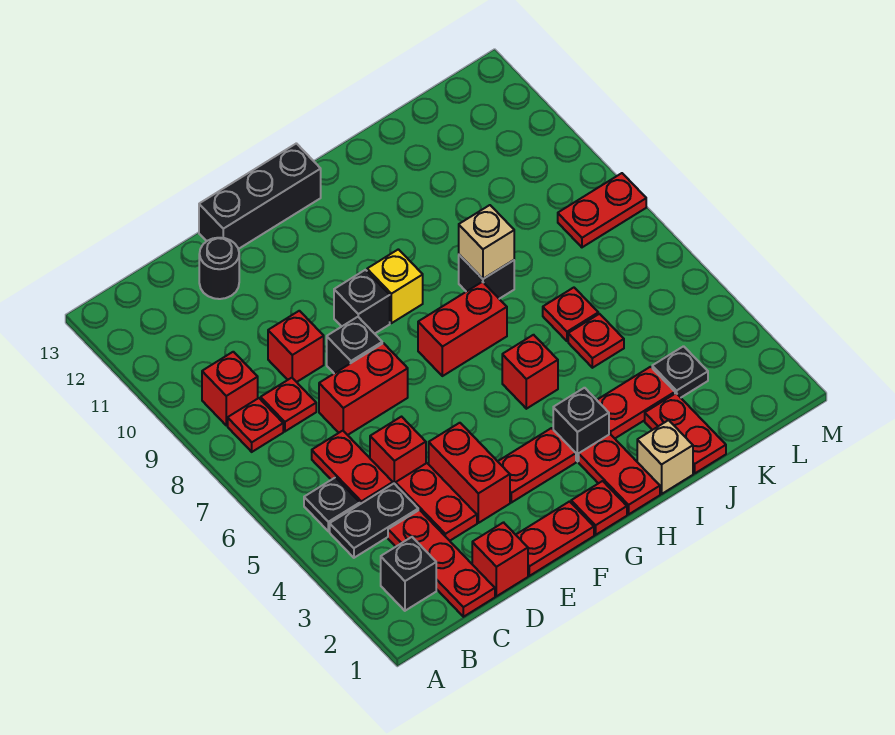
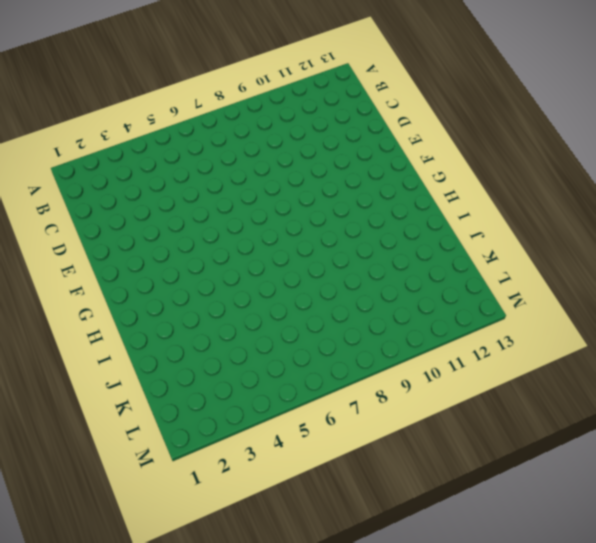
none -> black 1x1 brick [381,537,436,611]
none -> black 1x2 plate [330,484,418,558]
none -> black 1x1 plate [304,477,360,531]
none -> red 1x1 plate [228,398,283,452]

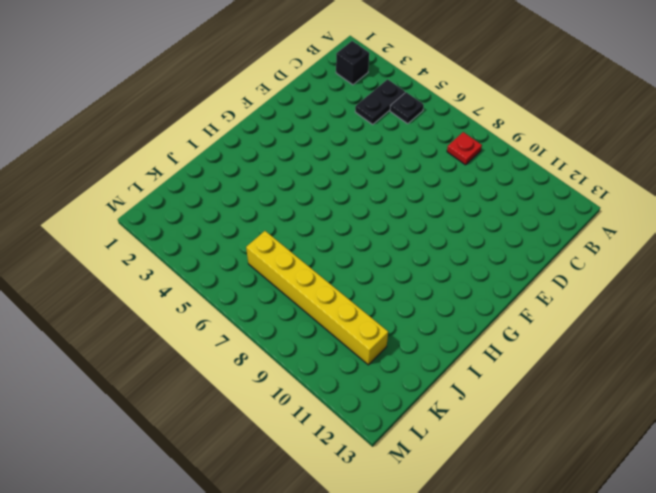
yellow 1x6 brick [246,231,388,365] -> none
none -> red 1x1 brick [202,352,258,425]
none -> red 1x3 plate [388,510,495,617]
none -> red 1x2 plate [312,431,393,504]
none -> red 1x1 plate [261,378,316,431]

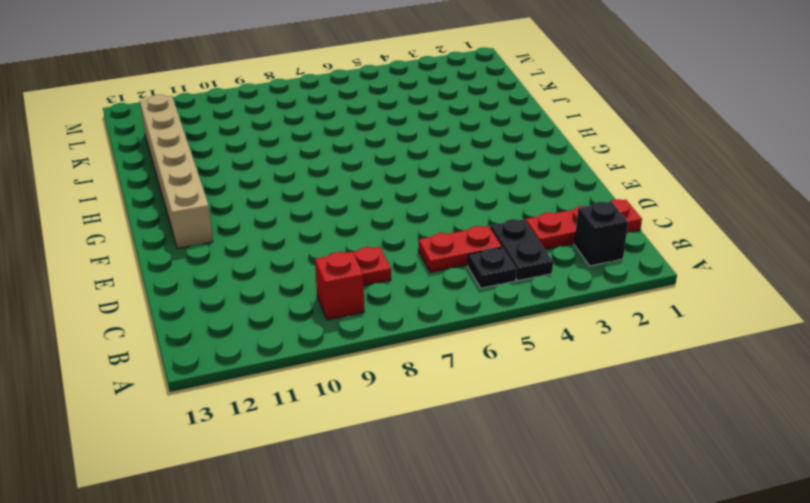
tan 1x6 brick [140,95,213,249] -> none
none -> red 1x1 plate [228,398,283,452]
none -> red 1x1 brick [472,522,528,596]
none -> red 1x2 plate [396,463,477,541]
none -> red 1x1 brick [370,417,426,485]

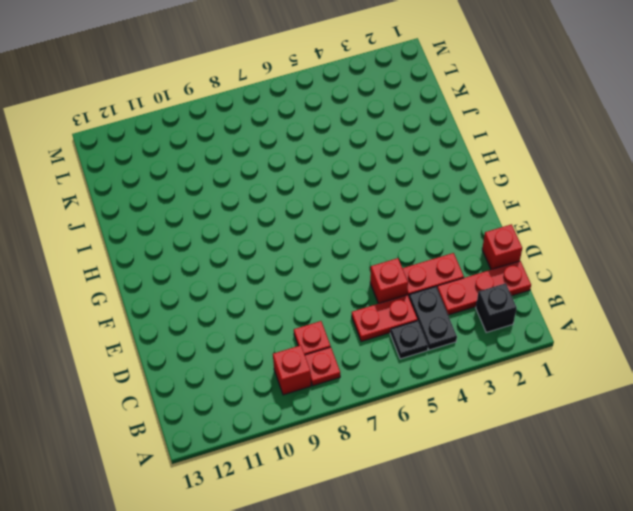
none -> red 1x2 brick [319,343,408,435]
none -> red 1x1 brick [268,311,324,382]
none -> black 1x1 round brick [199,238,239,299]
none -> red 1x2 plate [516,502,594,576]

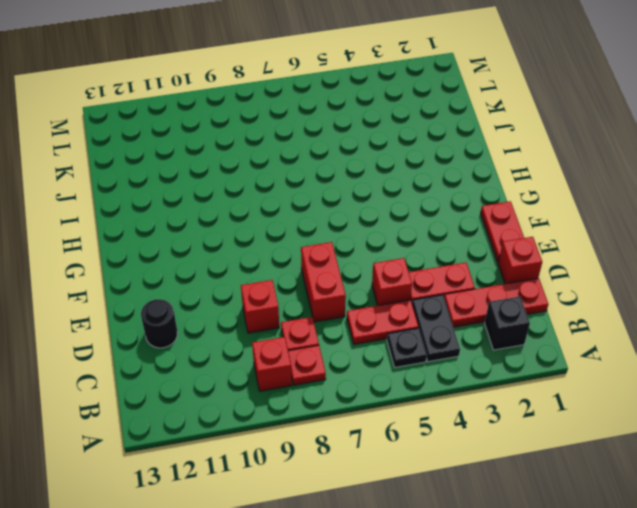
none -> red 1x2 brick [429,423,510,523]
none -> black 1x1 brick [327,317,382,373]
none -> black 1x3 brick [199,143,321,249]
none -> red 1x2 plate [498,428,576,503]

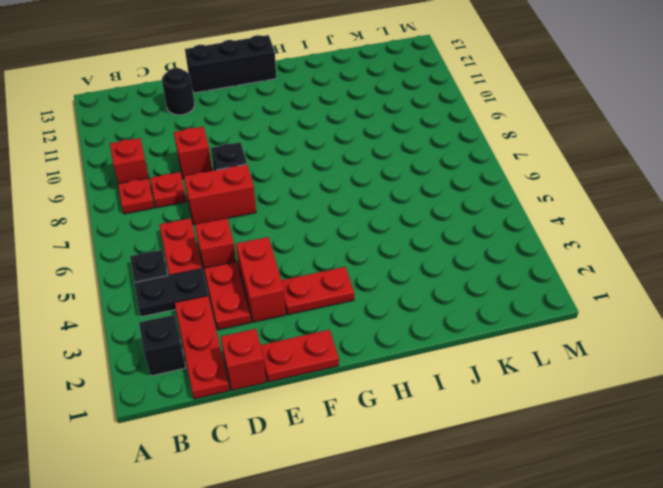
none -> black 1x1 brick [334,270,390,334]
none -> red 1x1 plate [571,481,627,535]
none -> red 1x2 brick [418,282,507,376]
none -> yellow 1x1 brick [367,249,423,323]

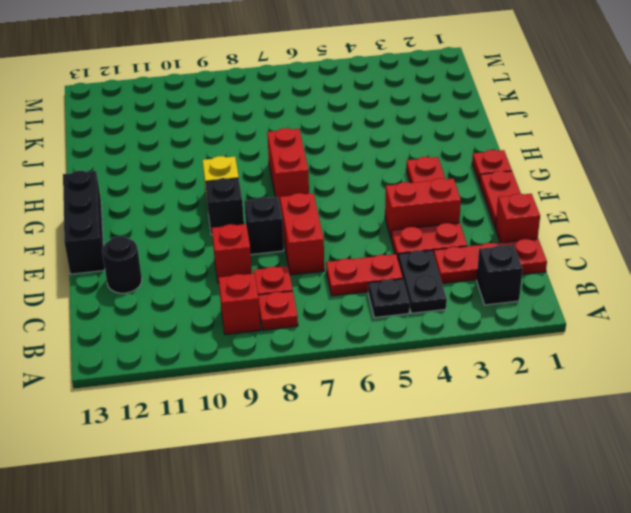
none -> red 1x1 brick [370,417,426,485]
none -> red 1x2 plate [579,434,660,514]
none -> black 1x1 brick [553,388,609,462]
none -> red 1x1 brick [502,335,558,409]

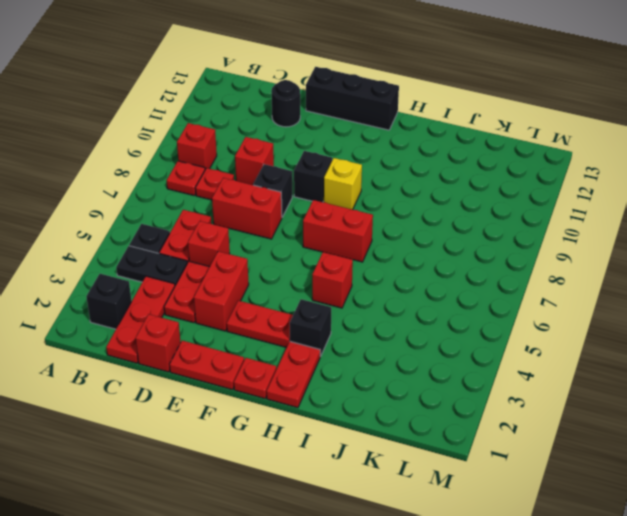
none -> tan 1x1 brick [637,420,693,494]
none -> red 1x2 plate [597,367,675,438]
none -> black 1x1 brick [459,255,514,299]
none -> red 1x2 plate [645,393,726,473]

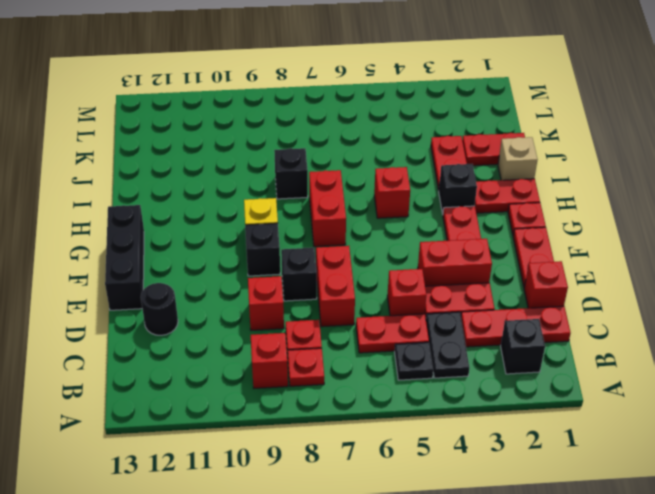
none -> red 1x1 plate [568,314,624,368]
none -> red 1x1 plate [543,288,598,341]
none -> black 1x1 plate [652,346,708,398]
none -> red 1x2 plate [558,173,646,247]

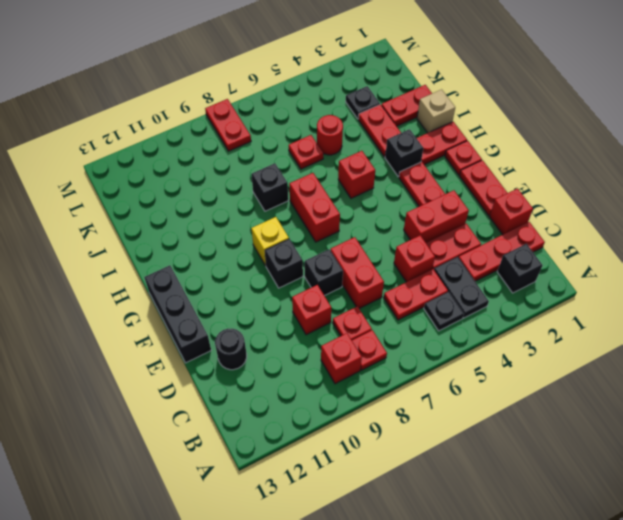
red 1x1 round brick [317,115,343,155] -> red 1x1 plate [568,314,624,368]
none -> tan 1x1 brick [459,205,514,279]

